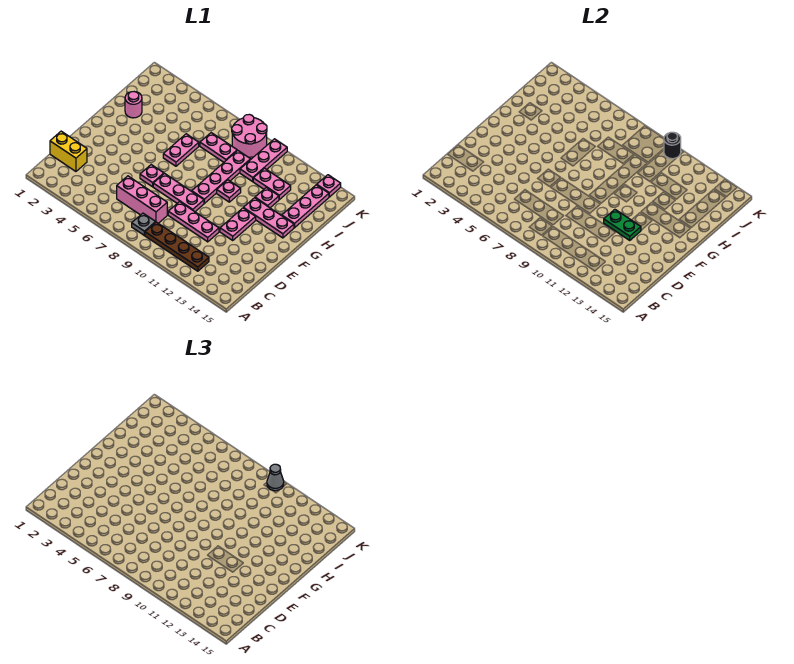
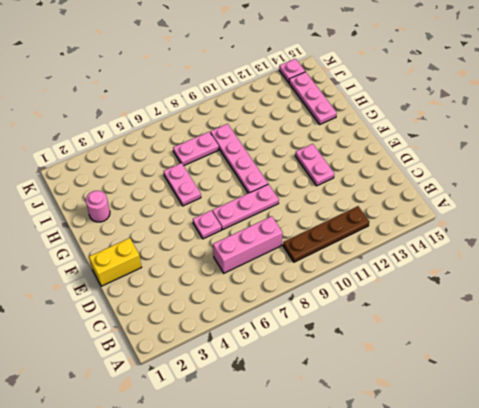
yellow 1x2 brick [89,238,142,286] -> yellow 1x2 brick moved to [50,131,87,171]
none -> grey 1x1 plate [132,213,156,235]
none -> pink 1x3 plate [168,202,219,242]
none -> pink 1x1 plate [217,180,241,202]

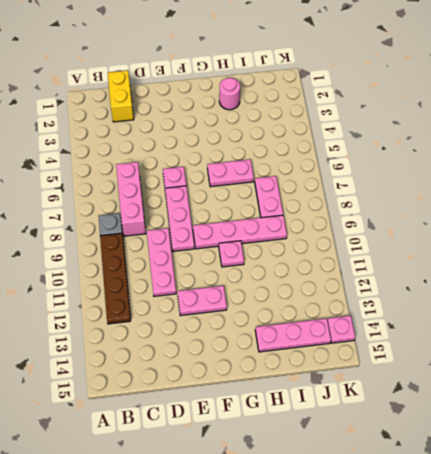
none -> pink 1x3 plate [244,198,294,238]
none -> pink 1x1 plate [255,188,279,208]
none -> pink 1x3 plate [240,139,287,182]

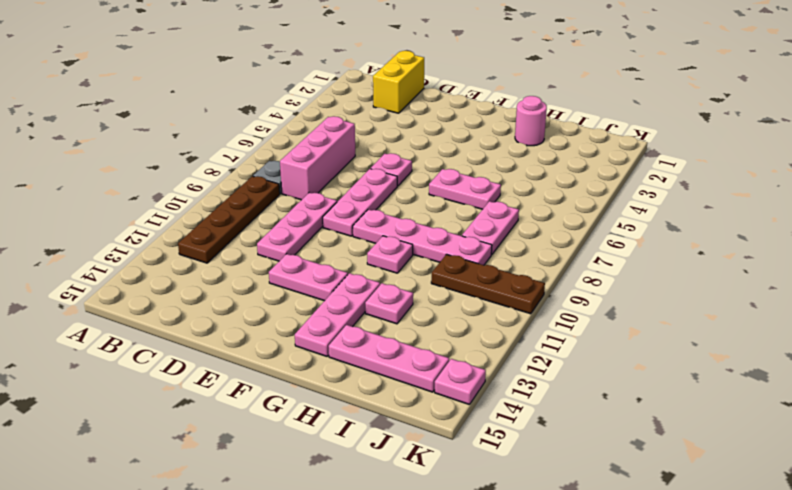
brown 1x3 plate [431,254,545,314] -> pink 1x3 plate [240,139,287,182]
none -> pink 1x2 plate [253,168,291,199]
none -> pink 2x2 round brick [232,114,267,157]
none -> green 1x2 plate [604,209,641,240]

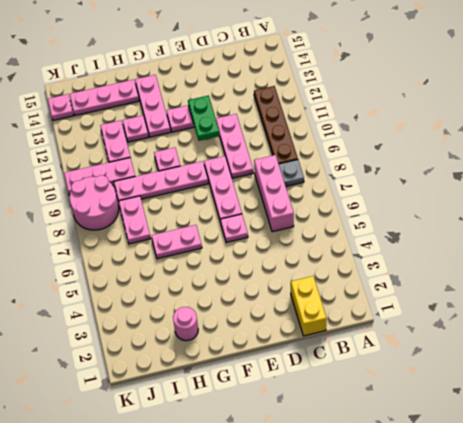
none -> black 1x1 round brick [664,132,681,159]
none -> grey 1x1 cone [267,464,284,491]

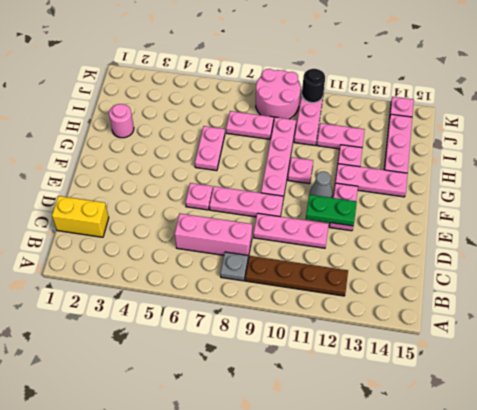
grey 1x1 cone [310,171,332,198] -> grey 1x1 cone moved to [267,464,284,491]

